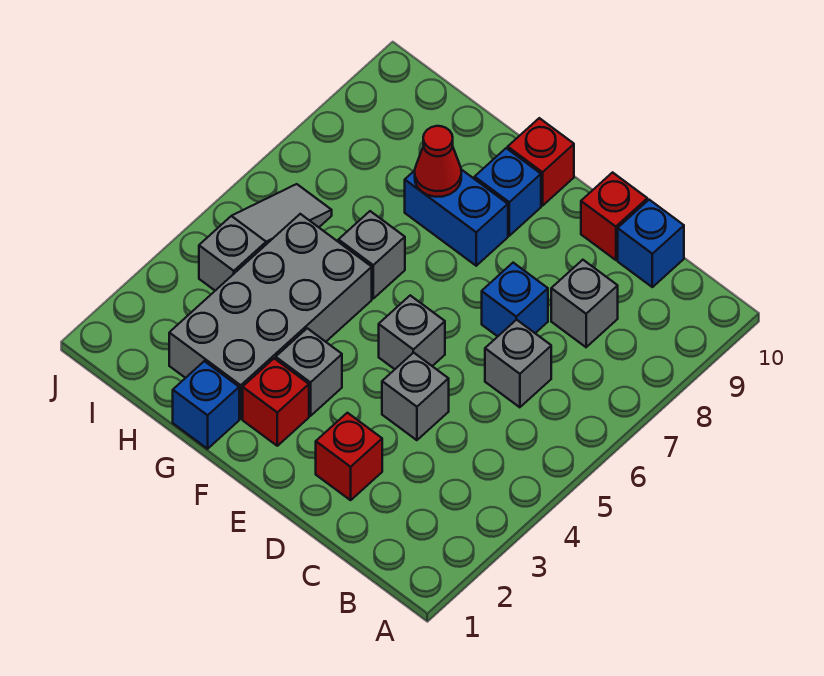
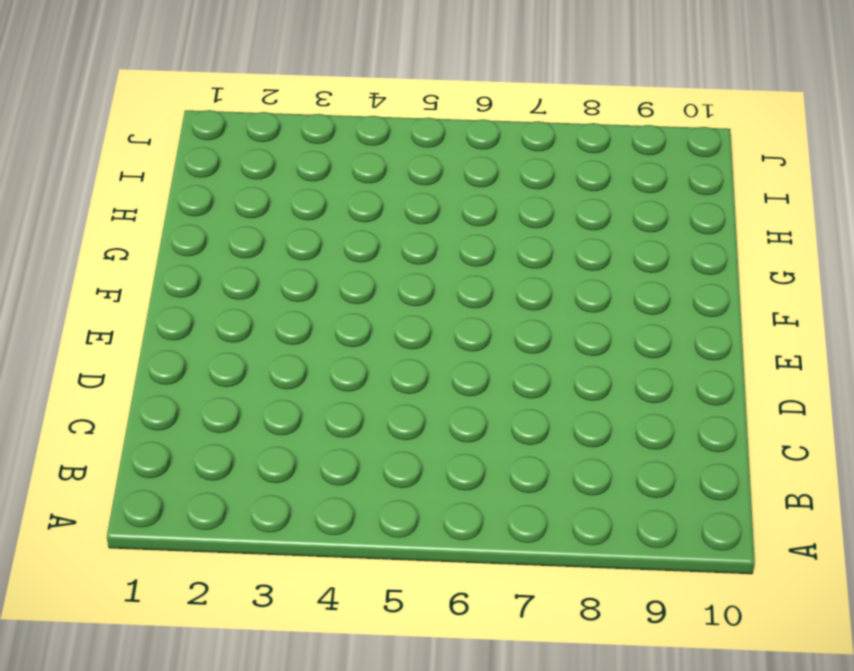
none -> grey 1x1 brick [485,320,551,407]
none -> grey 1x1 brick [551,260,618,347]
none -> blue 1x1 brick [618,200,684,287]

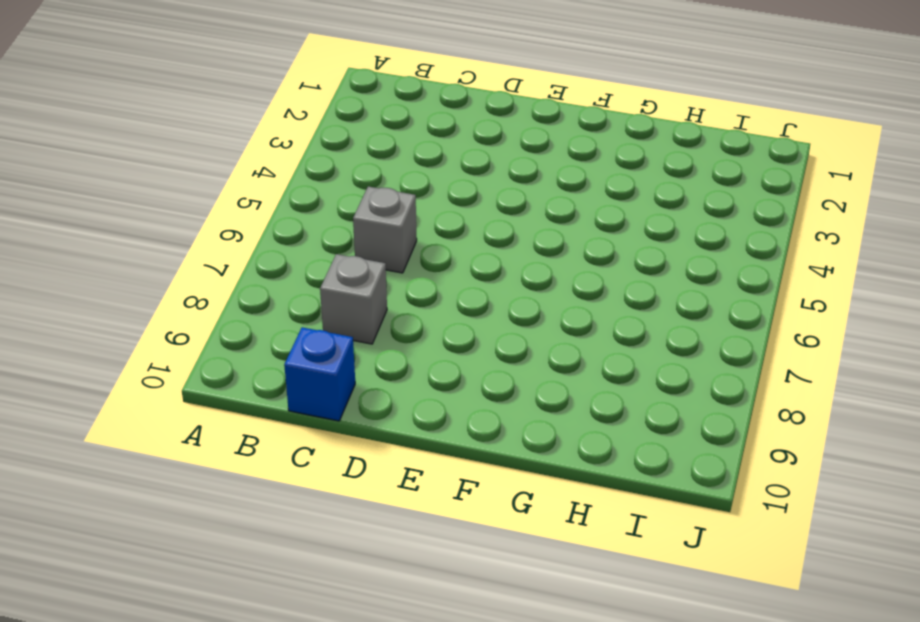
none -> red 1x1 brick [316,413,382,500]
none -> grey 1x1 brick [382,353,449,440]
none -> blue 1x1 brick [482,263,548,336]

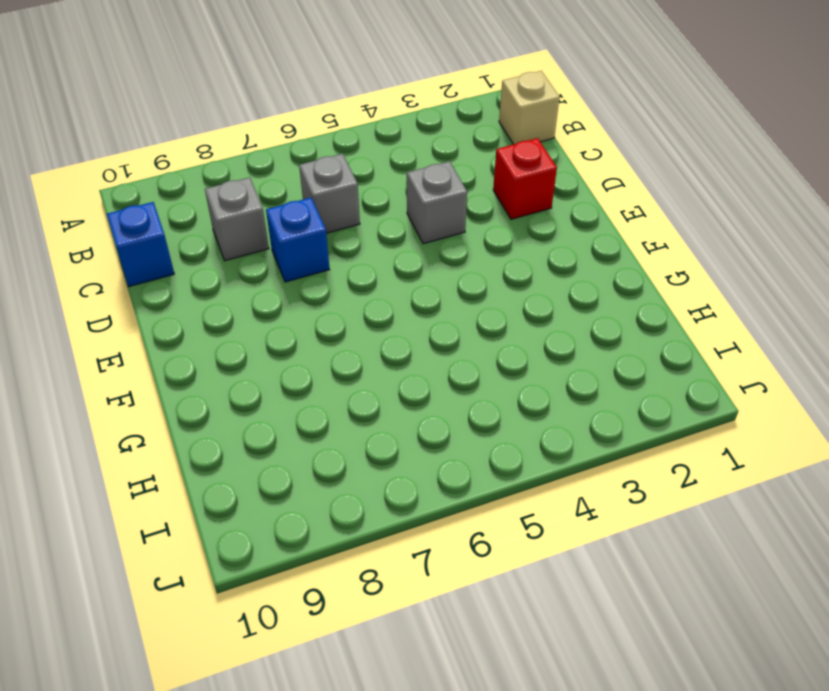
tan 1x1 brick [499,71,560,144] -> none
none -> red 1x1 brick [581,172,647,260]
none -> grey 1x1 brick [379,295,445,369]
none -> red 1x1 brick [243,358,309,446]

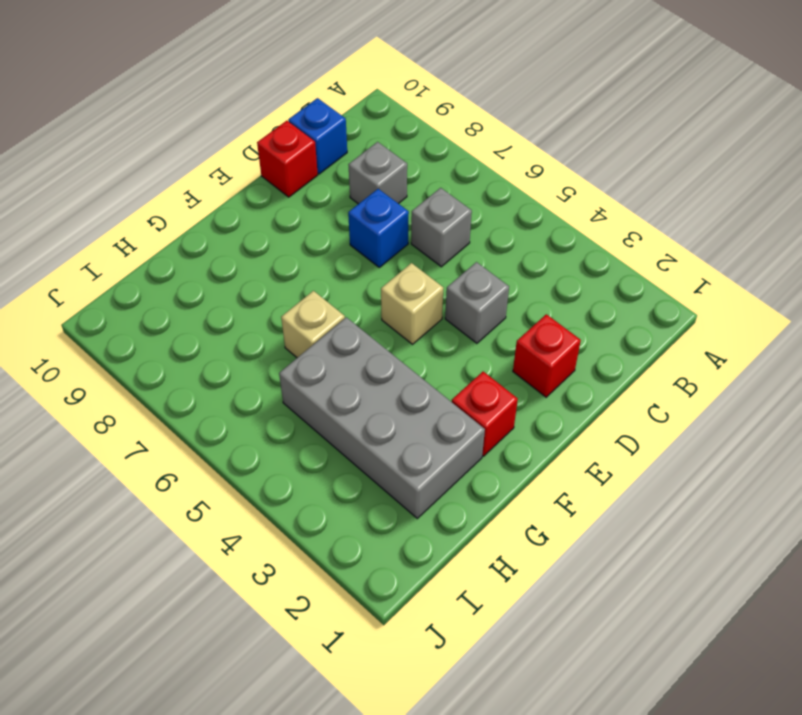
tan 1x1 brick [381,263,443,344] -> grey 1x1 brick [379,295,445,369]
tan 1x1 brick [281,291,345,358] -> grey 1x1 brick [338,211,405,298]
none -> grey 1x1 brick [276,328,342,416]
none -> blue 1x2 brick [405,169,508,266]
none -> blue 1x1 brick [475,148,541,236]

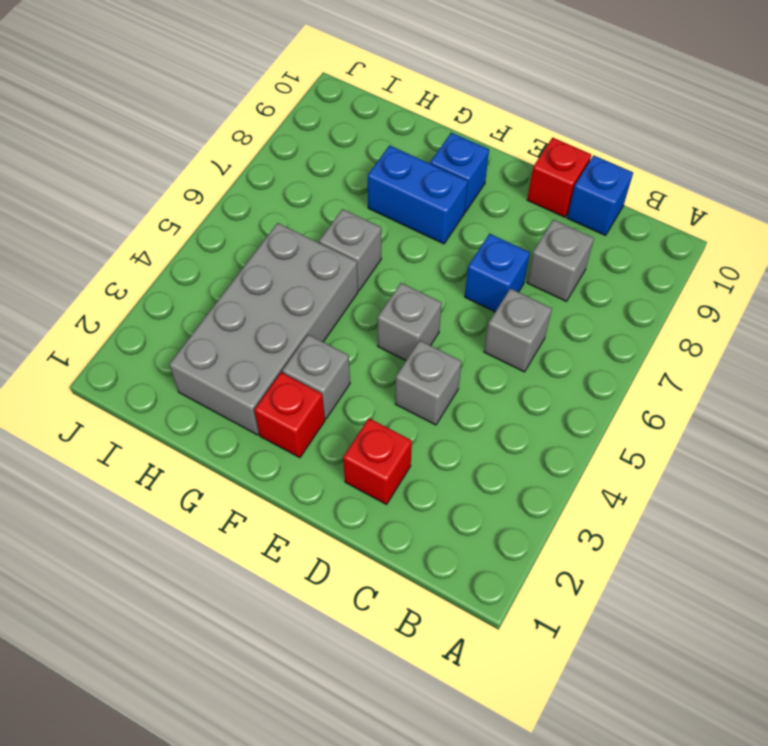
none -> red 1x1 brick [508,118,574,206]
none -> blue 1x1 brick [173,361,239,449]
none -> grey 1x3 slope [199,184,332,291]

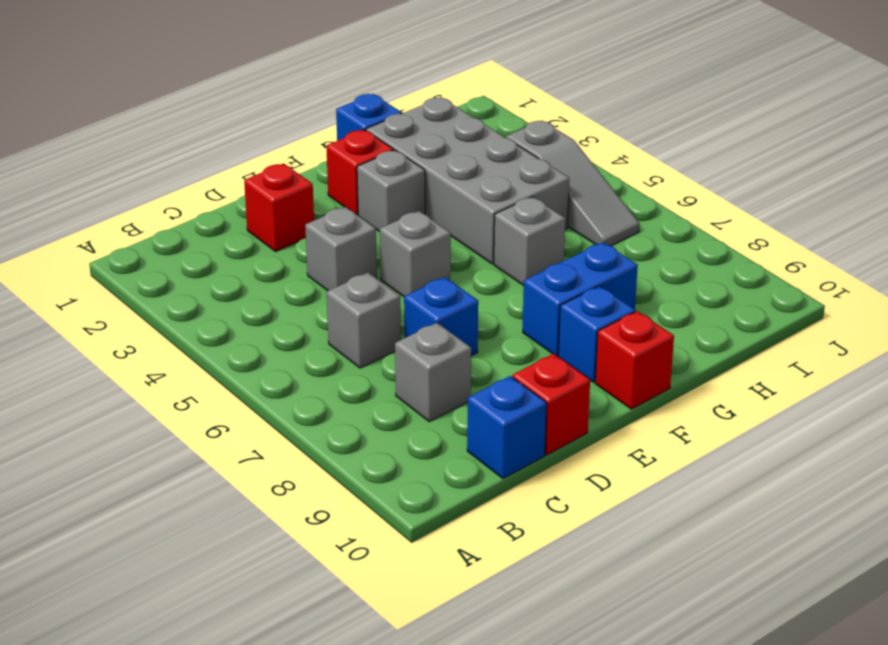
none -> red 1x1 cone [415,126,461,197]

